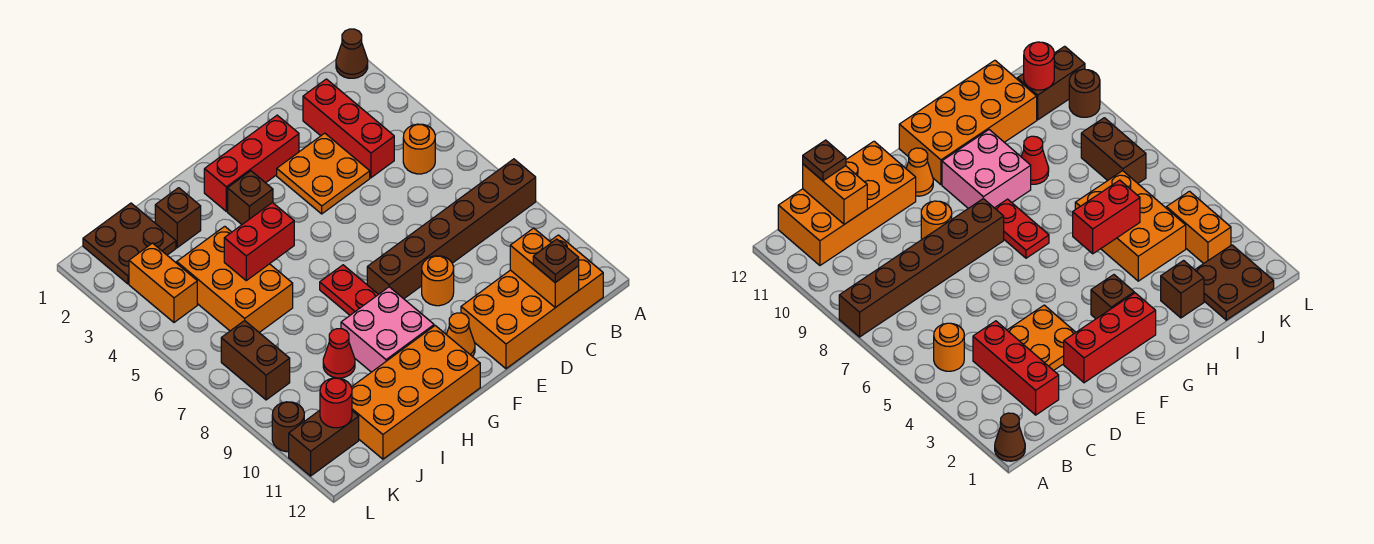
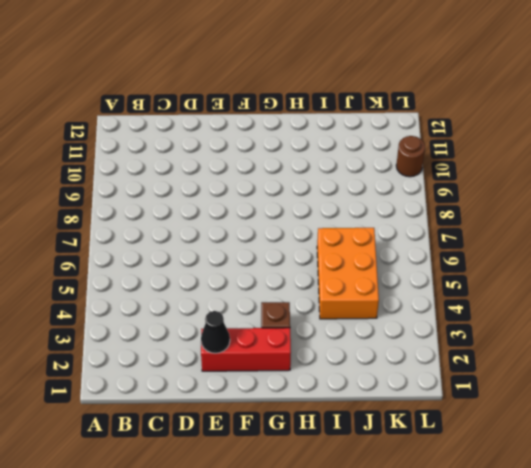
black 1x1 cone [201,311,230,353] -> none
none -> brown 1x1 cone [336,29,368,78]
none -> brown 1x6 brick [367,159,536,299]
none -> orange 1x1 round brick [403,124,435,174]

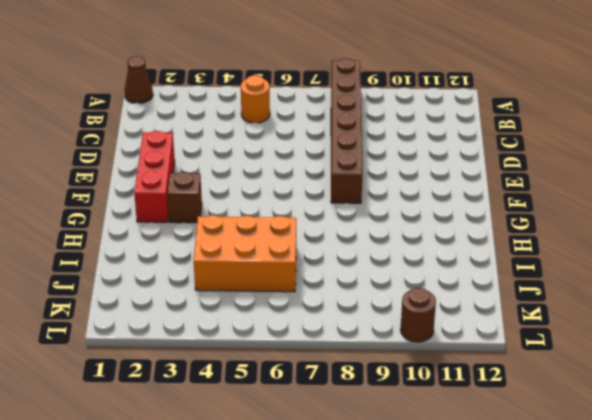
none -> orange 2x4 brick [461,235,603,369]
none -> red 1x3 brick [303,79,394,178]
none -> orange 2x2 plate [277,133,370,214]

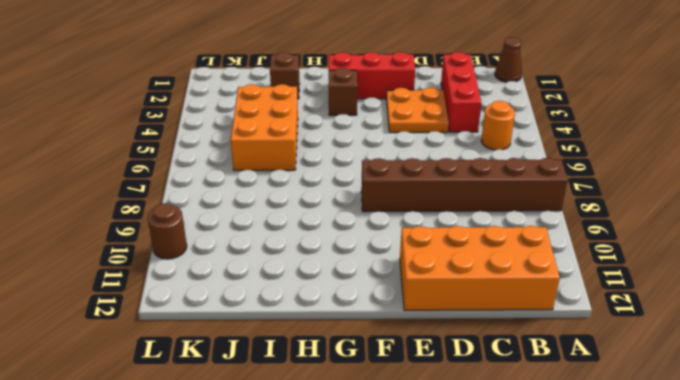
none -> orange 1x1 round brick [422,256,454,306]
none -> orange 1x1 cone [446,313,475,357]
none -> red 1x2 plate [320,265,378,315]

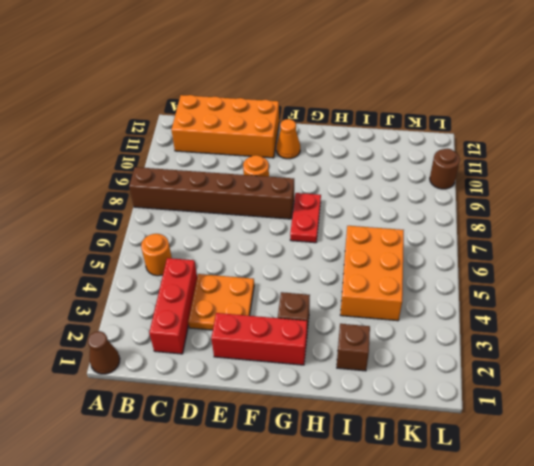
none -> pink 2x2 brick [341,287,434,372]
none -> orange 2x4 brick [351,326,480,459]
none -> red 1x1 cone [323,329,355,378]

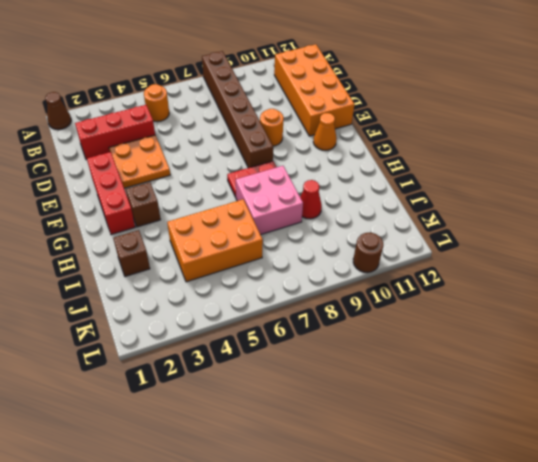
pink 2x2 brick [236,166,303,235] -> pink 2x2 brick moved to [341,287,434,372]
none -> orange 2x4 brick [351,326,480,459]
none -> brown 2x2 plate [83,203,176,284]
none -> orange 1x2 brick [129,243,197,322]

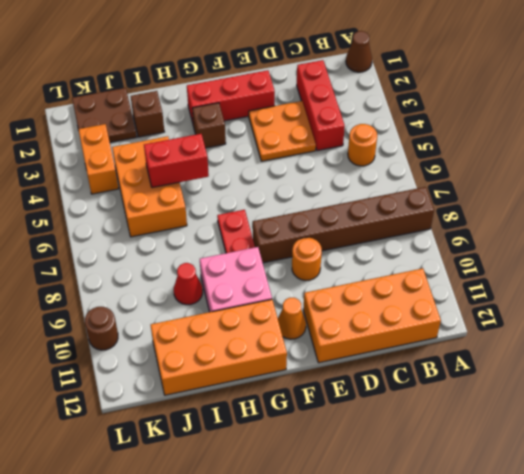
none -> brown 1x2 brick [221,320,290,400]
none -> brown 1x2 brick [289,410,359,476]
none -> orange 1x2 brick [510,228,579,308]

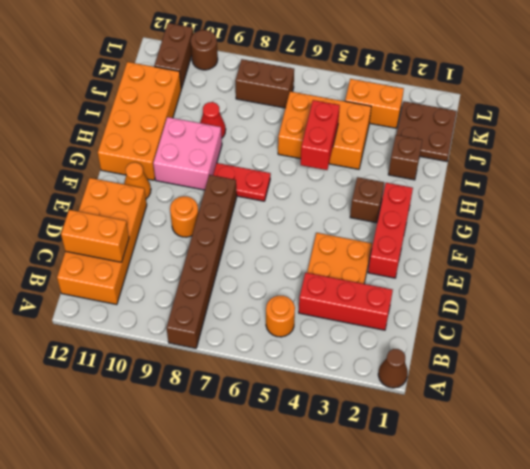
none -> red 1x1 round brick [320,378,352,428]
none -> brown 1x1 plate [533,239,579,282]

